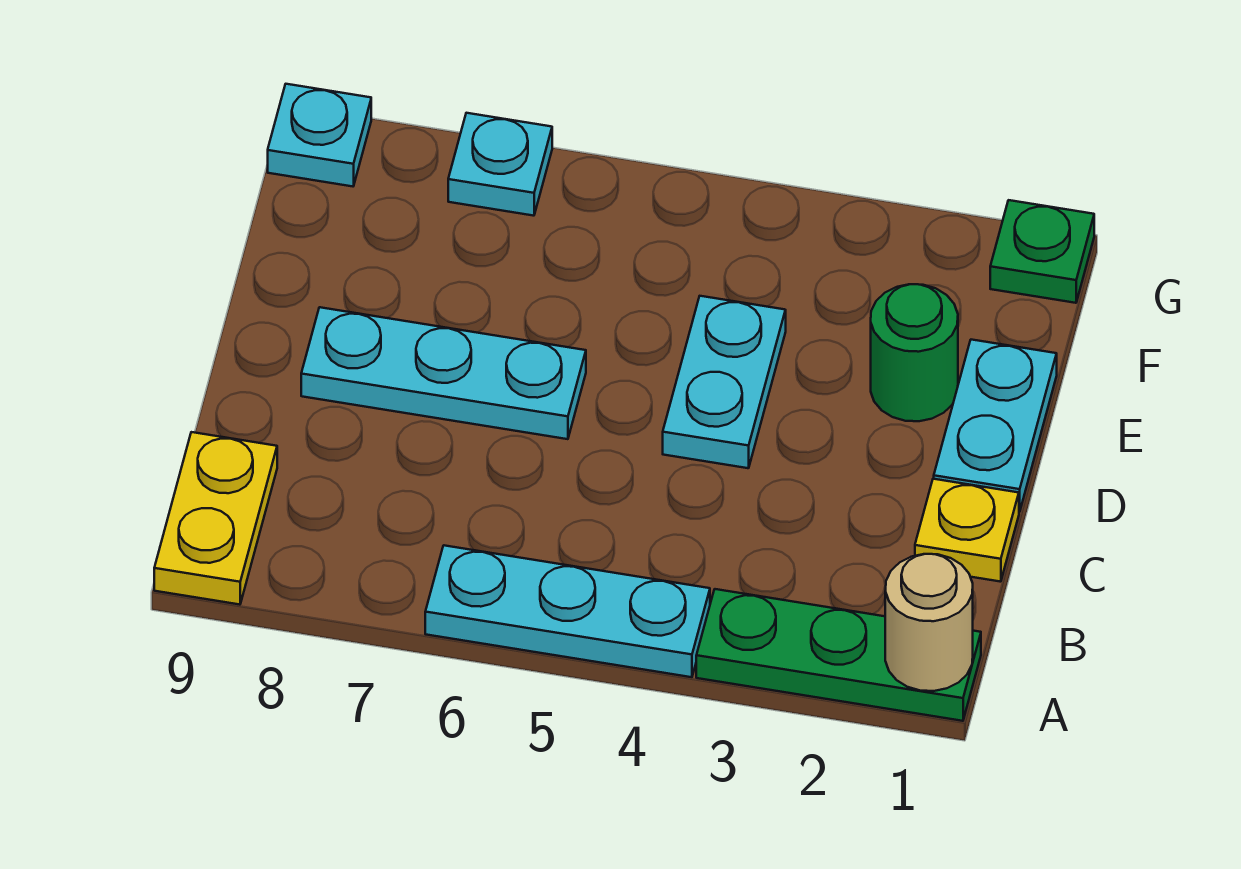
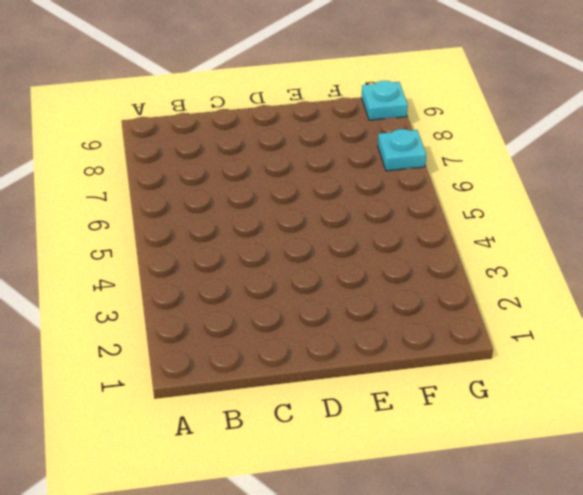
none -> green 1x3 plate [696,589,981,721]
none -> cyan 1x3 plate [425,545,710,677]
none -> yellow 1x2 plate [154,432,277,605]

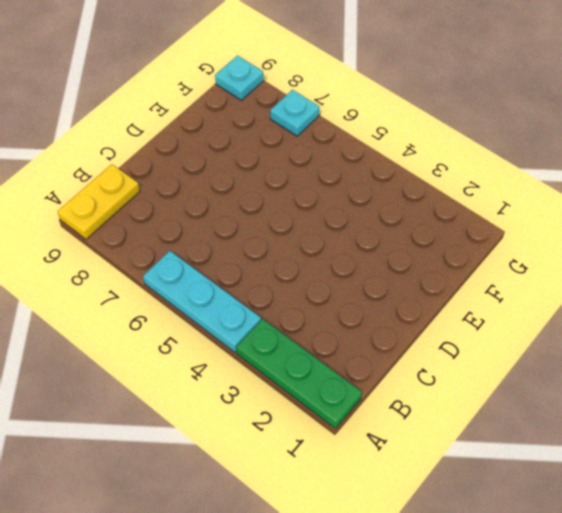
none -> yellow 1x1 plate [915,479,1019,582]
none -> cyan 1x2 plate [934,340,1057,512]
none -> cyan 1x2 plate [663,296,786,468]

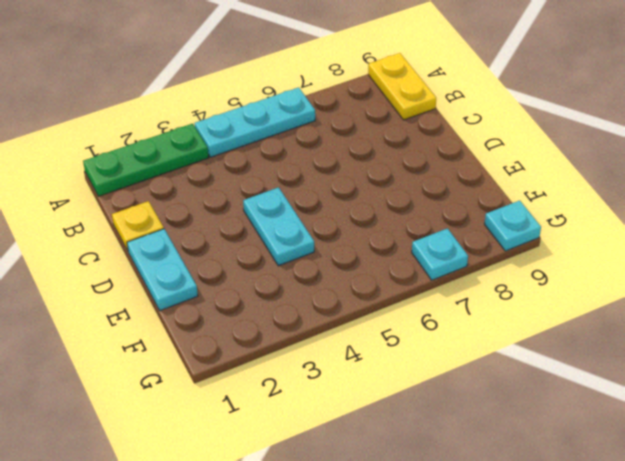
none -> cyan 1x3 plate [301,307,586,439]
none -> green 1x1 round brick [871,284,958,421]
none -> green 1x1 plate [990,200,1094,303]

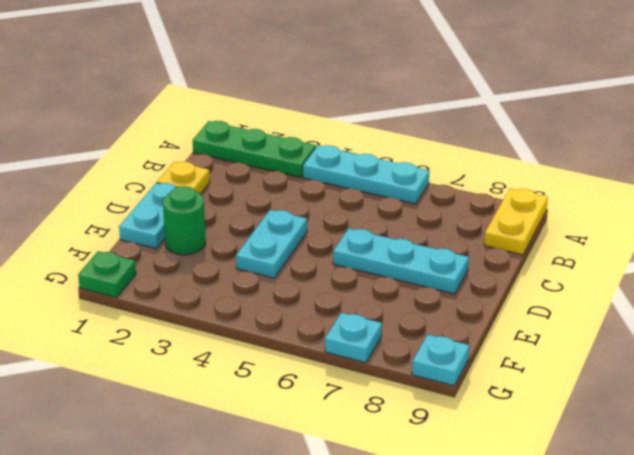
none -> tan 1x1 round brick [885,554,973,691]

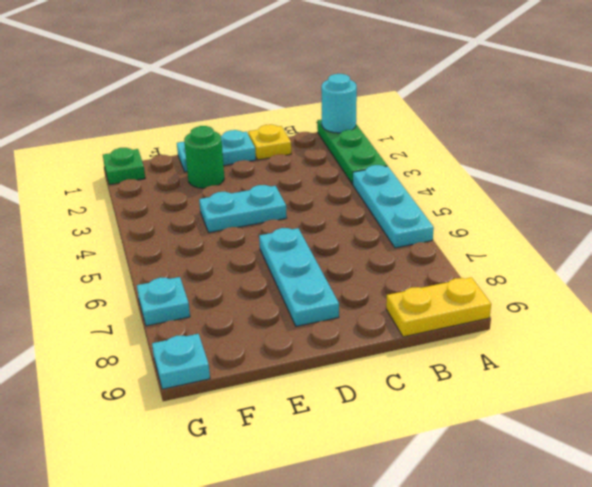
cyan 1x1 round brick [321,74,357,133] -> tan 1x1 round brick [885,554,973,691]

